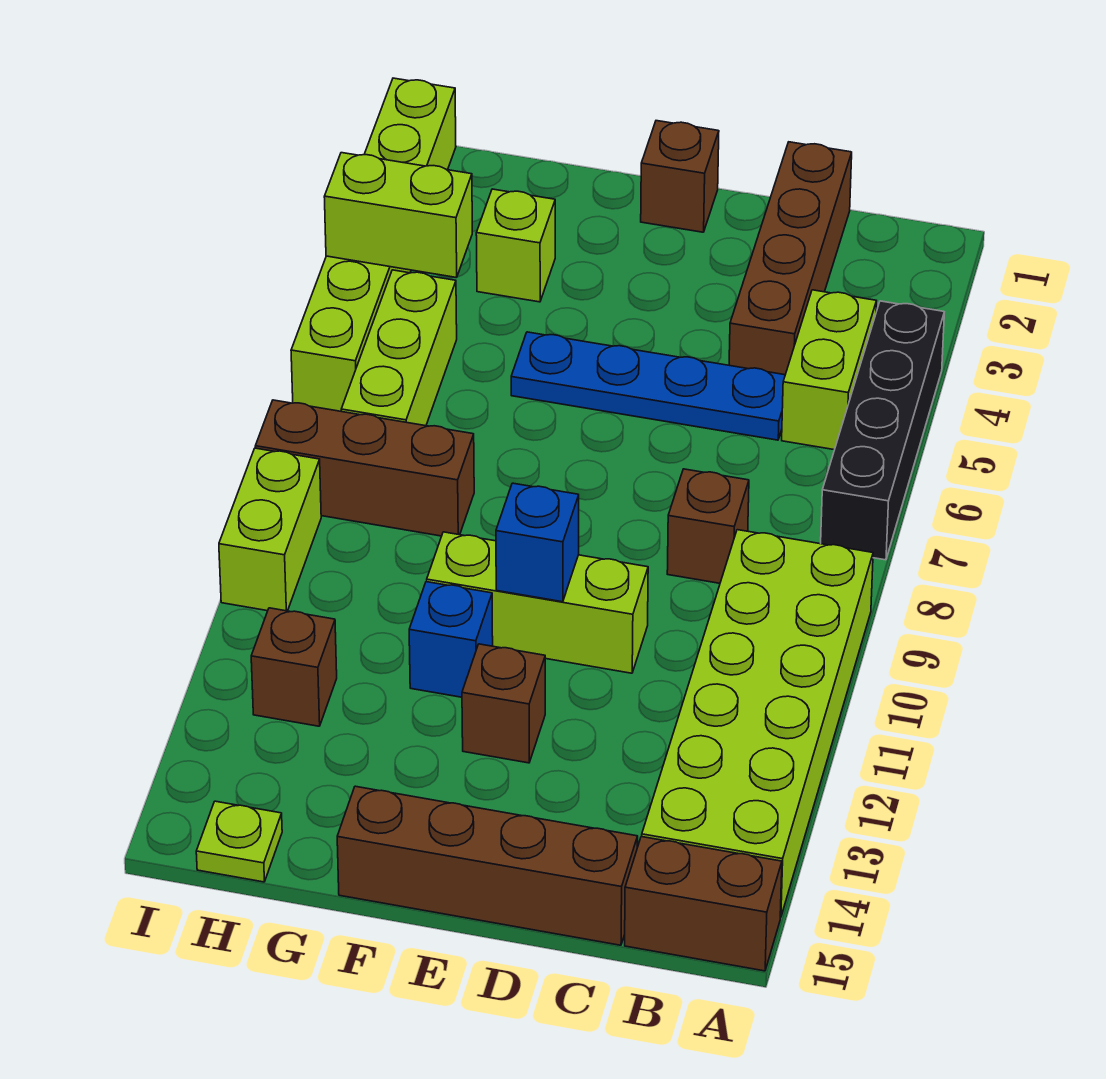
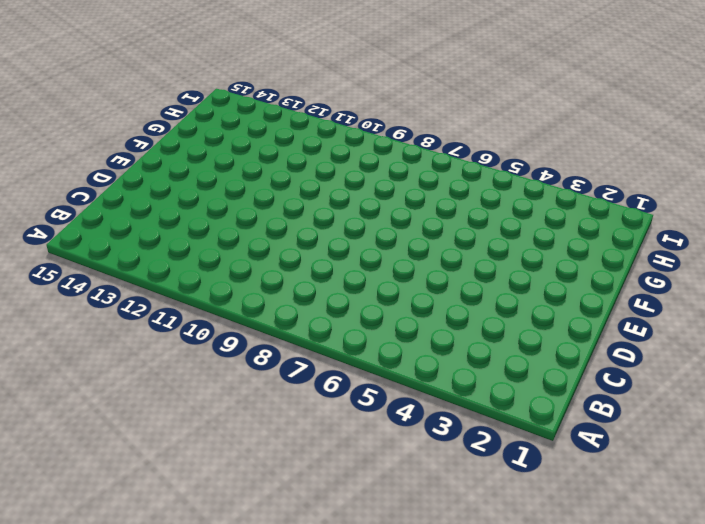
none -> black 1x4 brick [821,301,944,560]
none -> lime 2x6 brick [642,530,873,917]
none -> brown 1x2 brick [625,837,782,971]

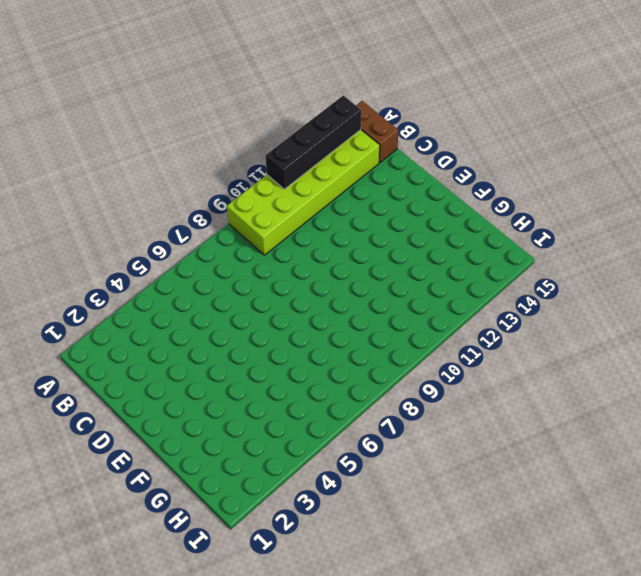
black 1x4 brick [265,95,361,189] -> black 1x4 brick moved to [821,301,944,560]
none -> lime 1x2 brick [782,290,876,450]
none -> brown 1x4 brick [729,142,852,375]
none -> blue 1x4 plate [511,332,785,440]

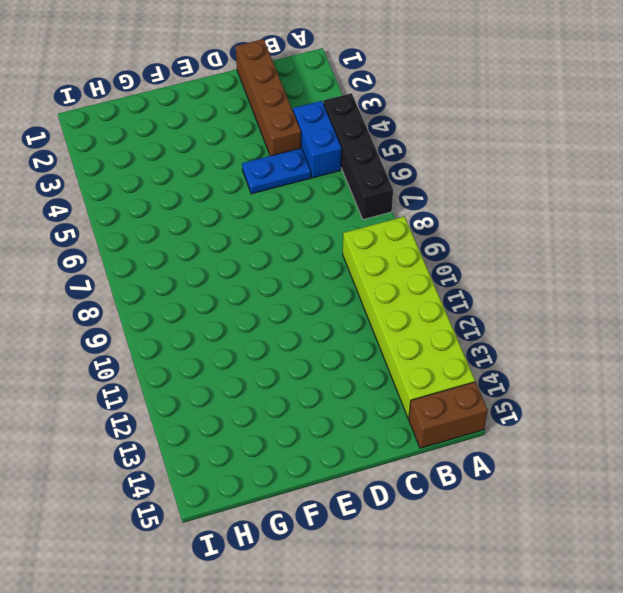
blue 1x2 brick [293,101,341,178] -> lime 1x2 brick [782,290,876,450]
blue 1x2 plate [242,148,311,194] -> blue 1x4 plate [511,332,785,440]
none -> brown 1x1 brick [667,469,749,583]
none -> brown 1x4 brick [337,786,638,945]
none -> lime 1x3 brick [427,532,648,673]

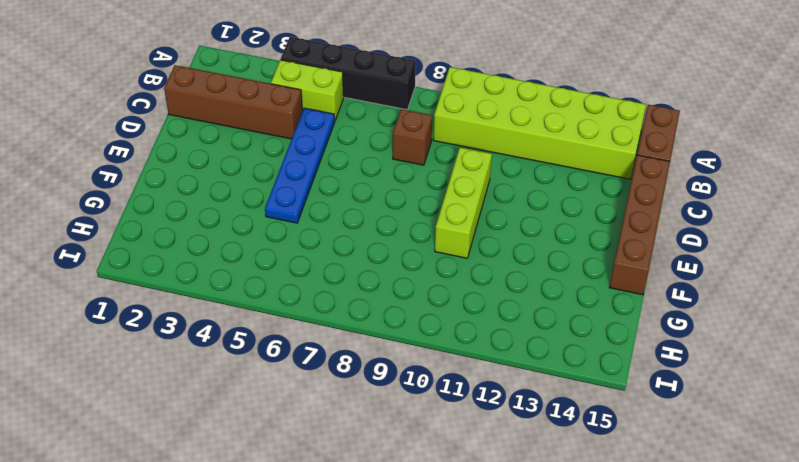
none -> brown 1x1 brick [641,121,719,232]
none -> brown 1x1 brick [462,644,545,763]
none -> blue 1x1 brick [409,582,493,697]

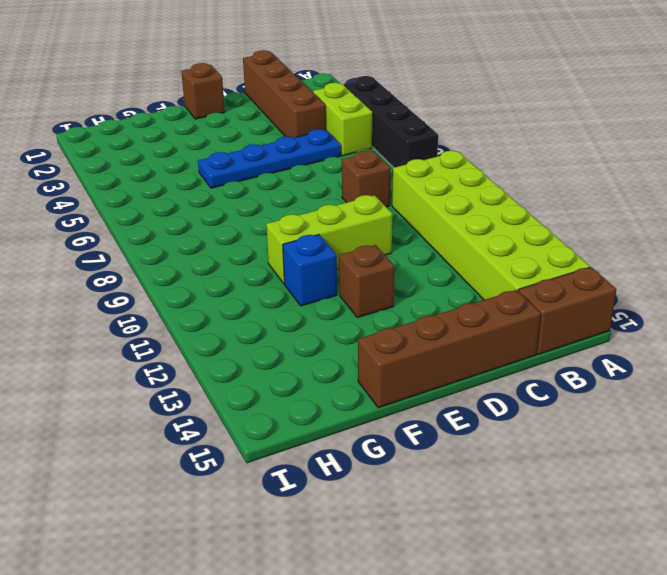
none -> lime 1x1 brick [476,189,555,302]
none -> brown 1x3 brick [255,400,474,536]
none -> lime 1x3 brick [341,270,457,426]

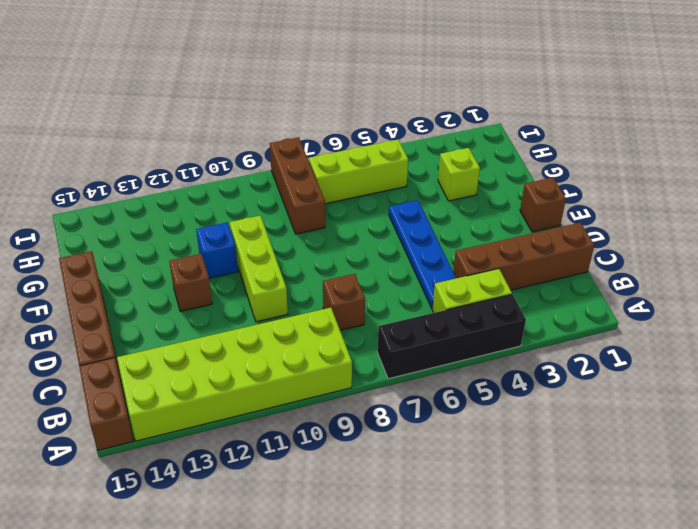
none -> brown 1x1 brick [251,608,337,726]
none -> lime 1x1 plate [196,801,282,882]
none -> lime 1x6 brick [291,78,456,411]

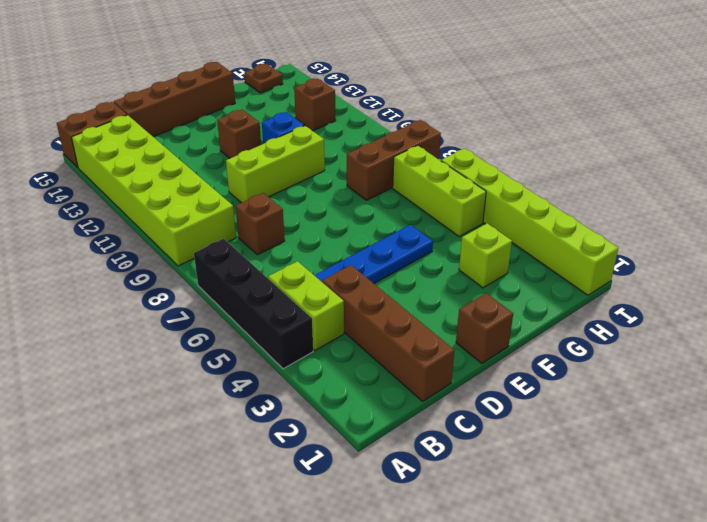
brown 1x1 plate [244,64,283,93] -> lime 1x1 plate [196,801,282,882]
none -> lime 1x2 brick [219,448,321,611]
none -> blue 1x1 brick [496,483,579,602]
none -> lime 1x2 brick [324,153,472,278]

